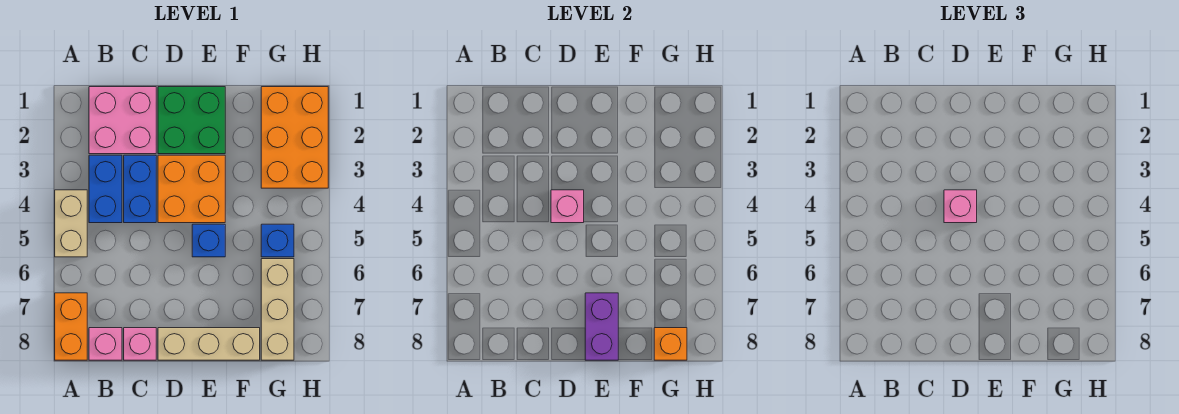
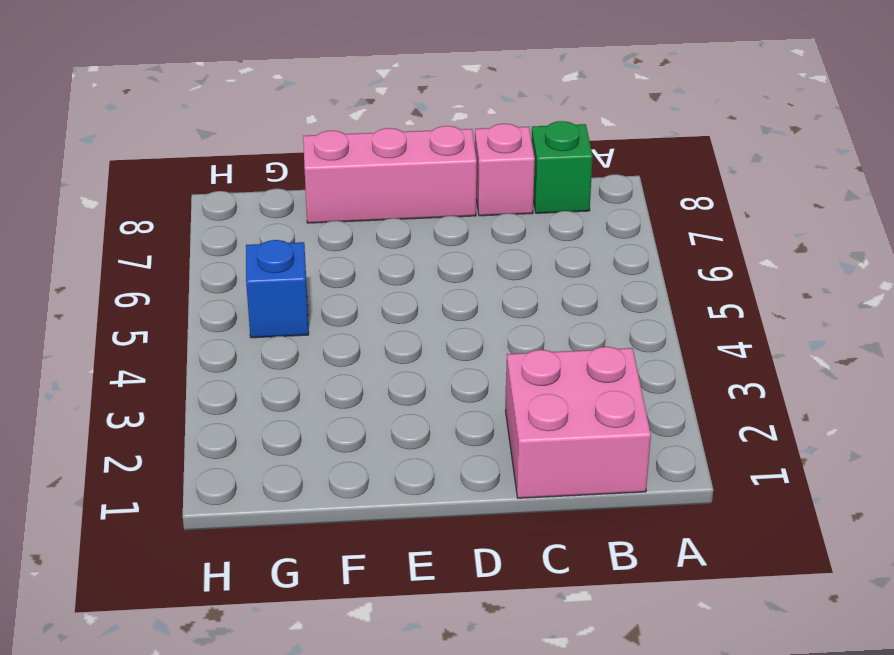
green 1x1 brick [531,121,593,213] -> pink 1x1 brick [89,328,122,360]
pink 1x3 brick [303,126,477,223] -> tan 1x3 brick [158,328,260,360]
none -> tan 1x2 brick [55,190,87,257]
none -> orange 1x2 brick [55,293,87,360]
none -> blue 1x2 brick [89,155,122,223]

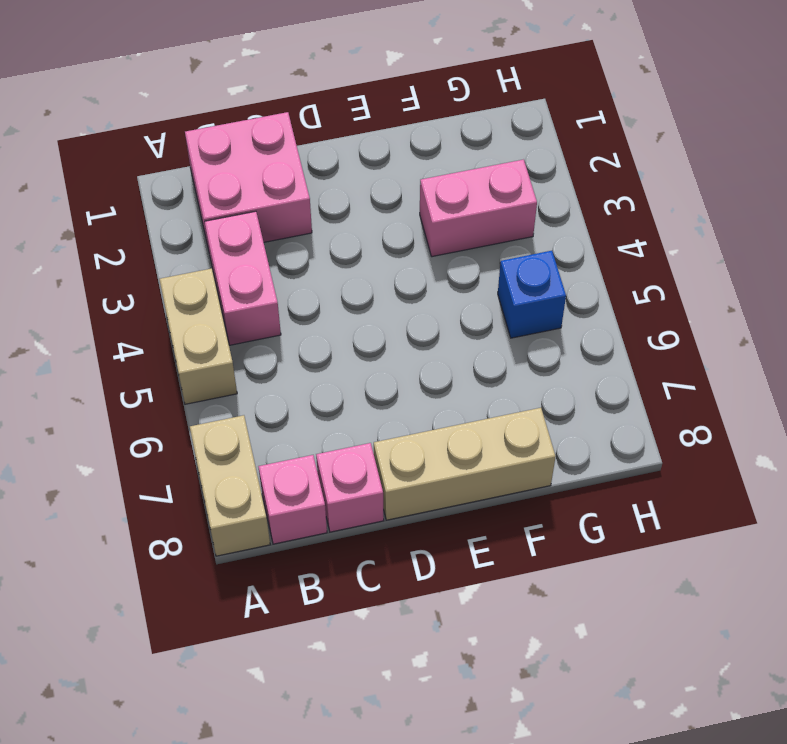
tan 1x2 brick [190,415,270,556] -> orange 1x2 brick [55,293,87,360]
pink 1x2 brick [204,211,281,345] -> blue 1x2 brick [89,155,122,223]
pink 1x2 brick [420,159,537,257] -> orange 2x3 brick [261,87,328,188]
none -> blue 1x2 brick [124,155,156,223]
none -> green 2x2 brick [158,87,225,154]
none -> orange 2x2 brick [158,155,225,223]

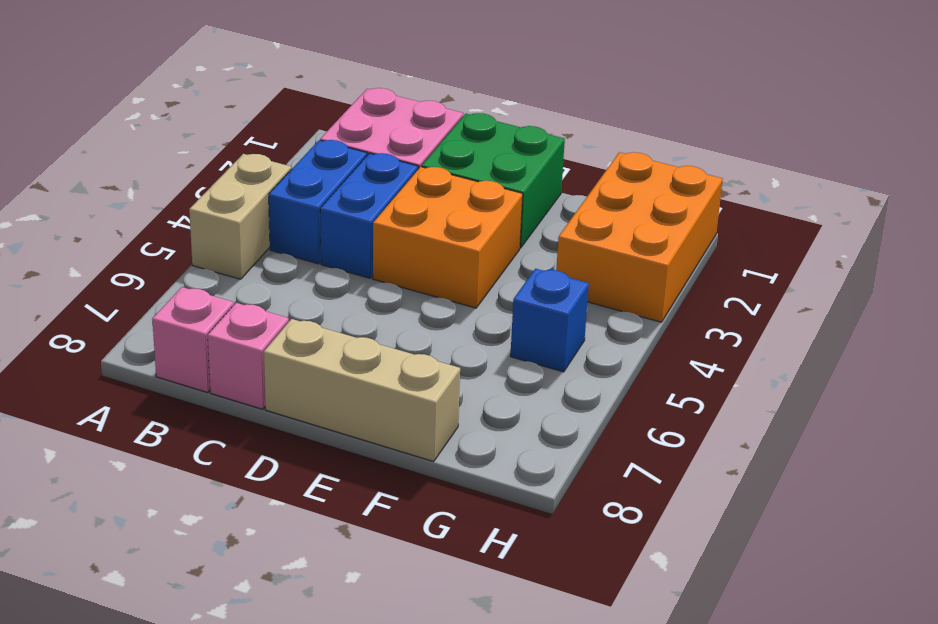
none -> orange 1x2 brick [55,293,87,360]
none -> blue 1x1 brick [192,224,225,257]
none -> tan 1x3 brick [261,259,294,360]

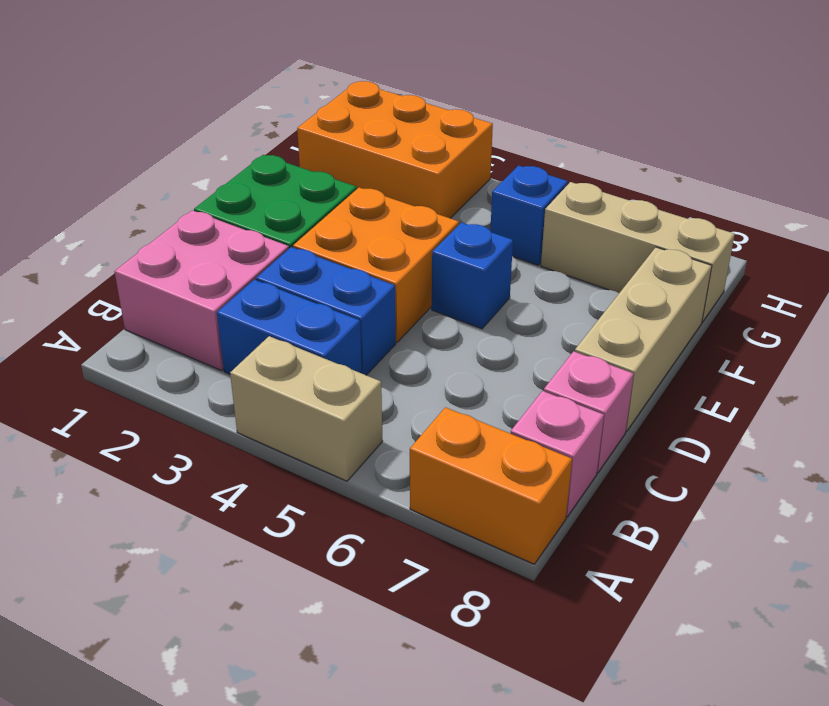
none -> pink 1x1 brick [551,190,584,223]
none -> purple 1x2 brick [585,293,618,360]
none -> orange 1x1 brick [654,328,687,360]

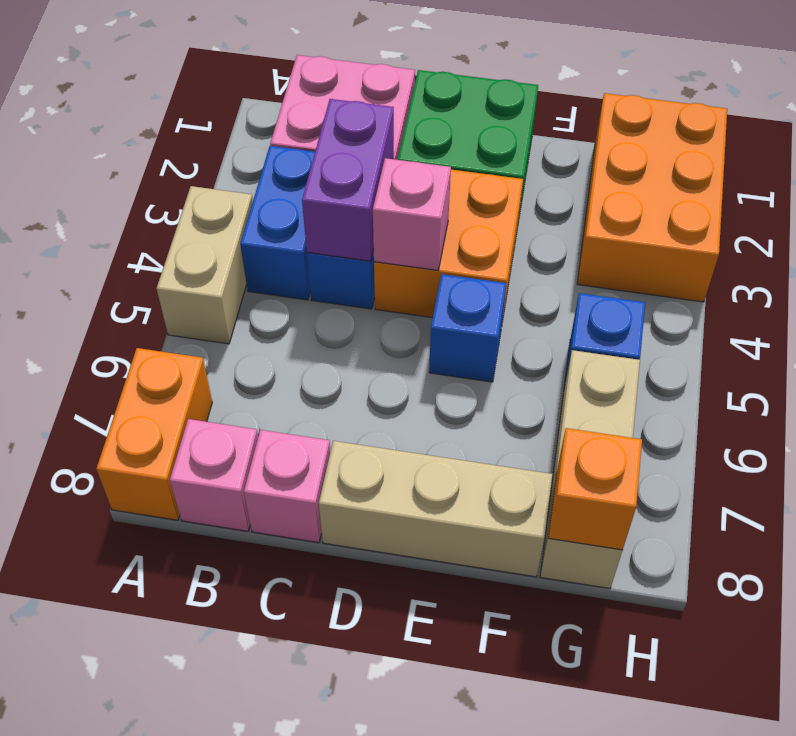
purple 1x2 brick [302,99,394,261] -> purple 1x2 brick moved to [585,293,618,360]
none -> pink 1x1 brick [944,190,977,223]

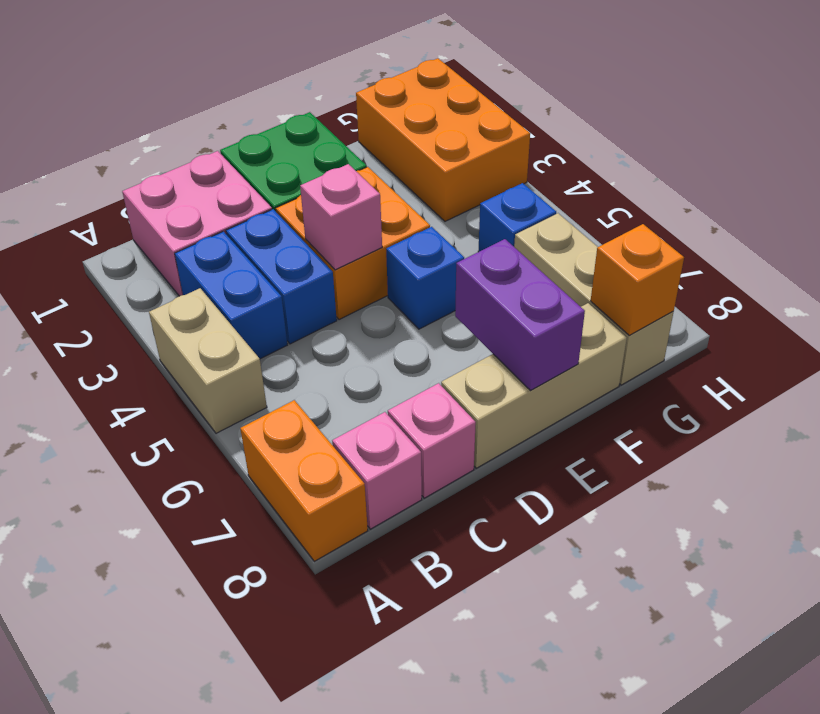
none -> pink 1x1 brick [944,190,977,223]

